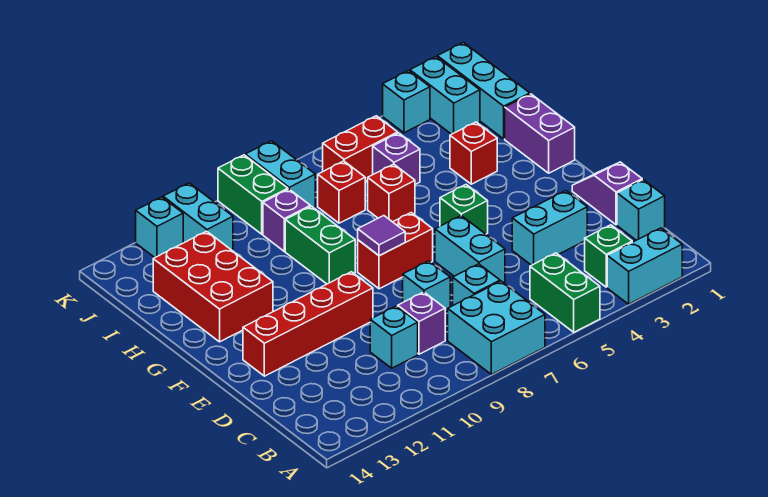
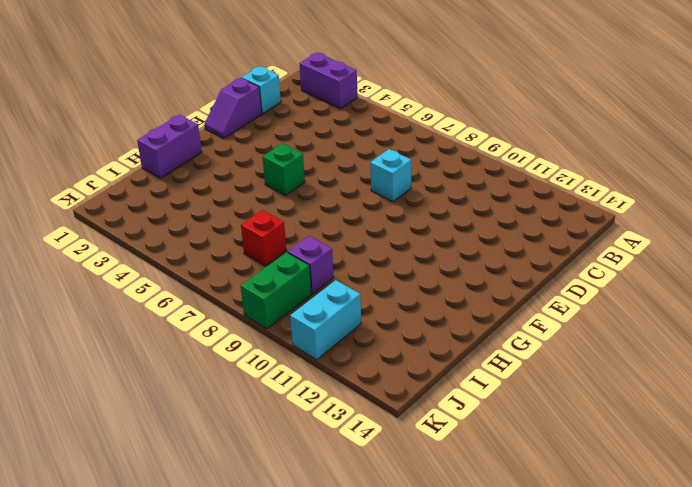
purple 1x2 brick [299,53,358,109] -> cyan 1x2 brick [607,228,682,304]
none -> green 1x2 brick [530,253,600,332]
none -> cyan 2x2 brick [448,281,545,375]
none -> green 1x1 brick [585,225,632,287]
none -> cyan 1x1 brick [453,264,500,305]

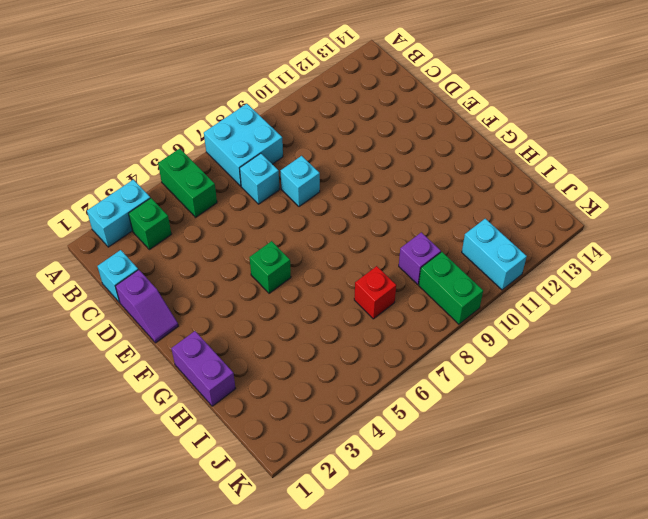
none -> purple 1x1 brick [398,292,445,354]
none -> cyan 1x1 brick [370,306,418,368]
none -> cyan 1x2 brick [512,191,587,265]
none -> cyan 1x2 brick [435,216,505,283]

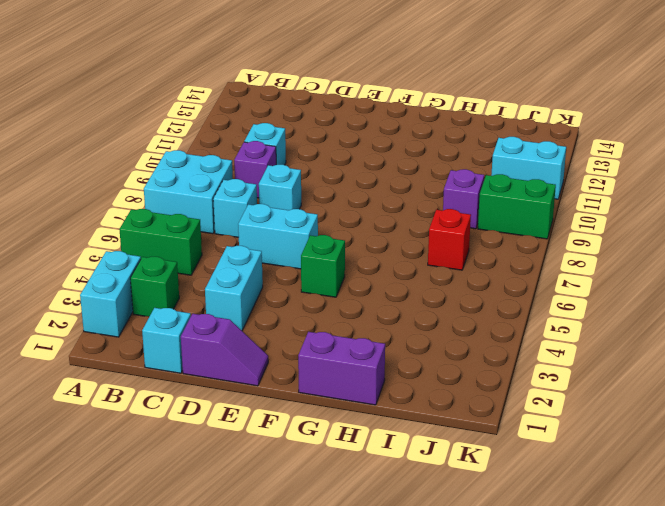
none -> red 1x4 brick [243,272,373,376]
none -> red 1x2 brick [358,213,433,289]
none -> green 1x2 brick [285,206,355,284]
none -> red 2x3 brick [153,231,273,342]

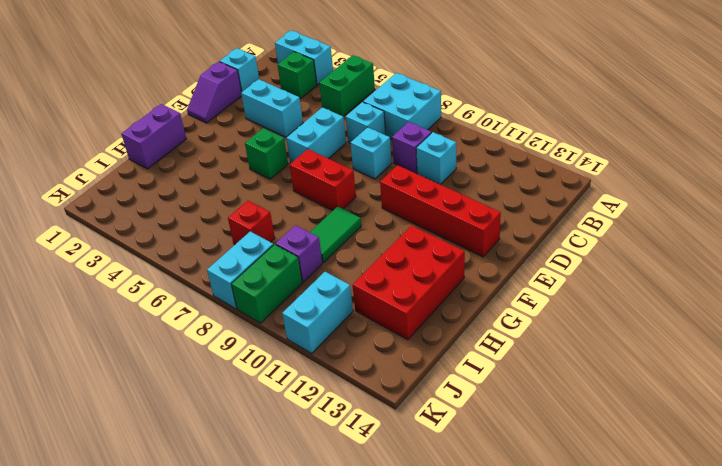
green 1x2 tile [310,206,361,262] -> green 1x2 brick [285,206,355,284]
none -> red 1x1 brick [450,122,497,184]
none -> red 1x1 brick [368,164,415,222]
none -> cyan 1x3 brick [437,43,530,139]
none -> purple 1x1 brick [373,133,420,184]

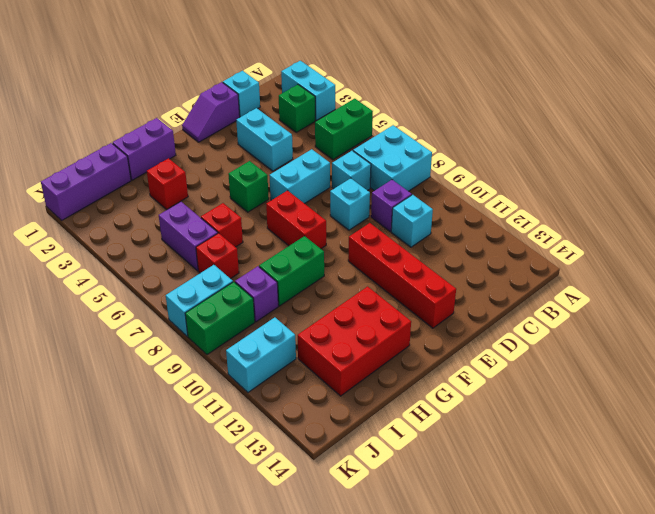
purple 1x3 brick [41,143,131,220] -> cyan 1x3 brick [437,43,530,139]
purple 1x2 brick [159,202,218,271] -> purple 1x1 brick [373,133,420,184]
none -> cyan 1x2 brick [410,57,480,134]
none -> red 1x2 brick [323,116,398,181]
none -> cyan 1x1 brick [383,71,430,133]
none -> cyan 1x1 brick [136,197,183,257]

